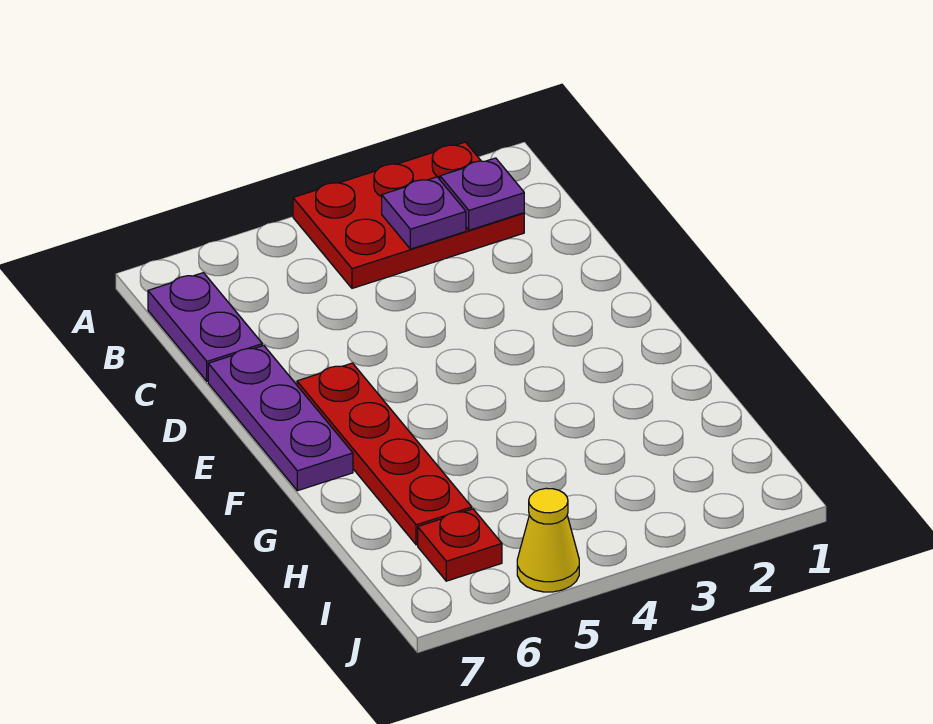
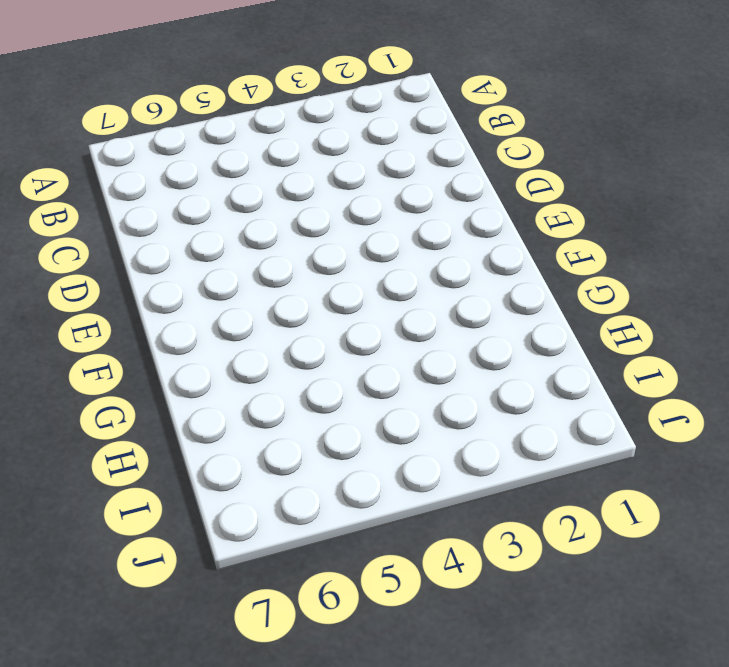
none -> red 2x3 plate [293,142,524,288]
none -> purple 1x2 plate [148,273,262,381]

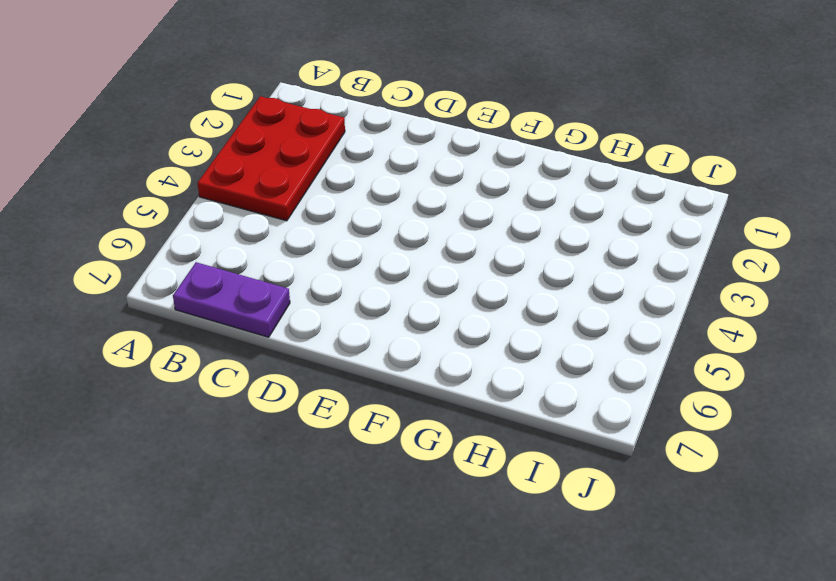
none -> purple 1x3 plate [208,346,353,491]
none -> red 1x4 plate [297,363,472,545]

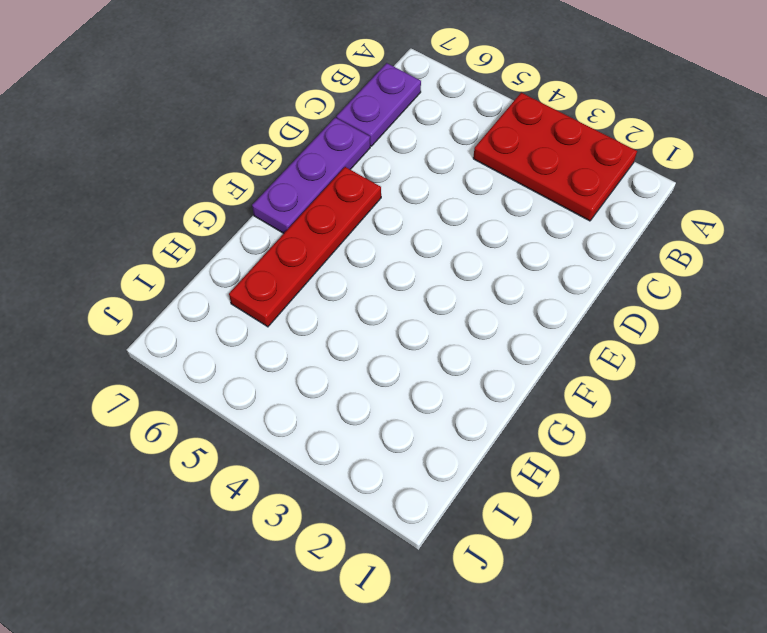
none -> red 1x1 plate [418,509,502,581]
none -> yellow 1x1 cone [517,488,579,592]

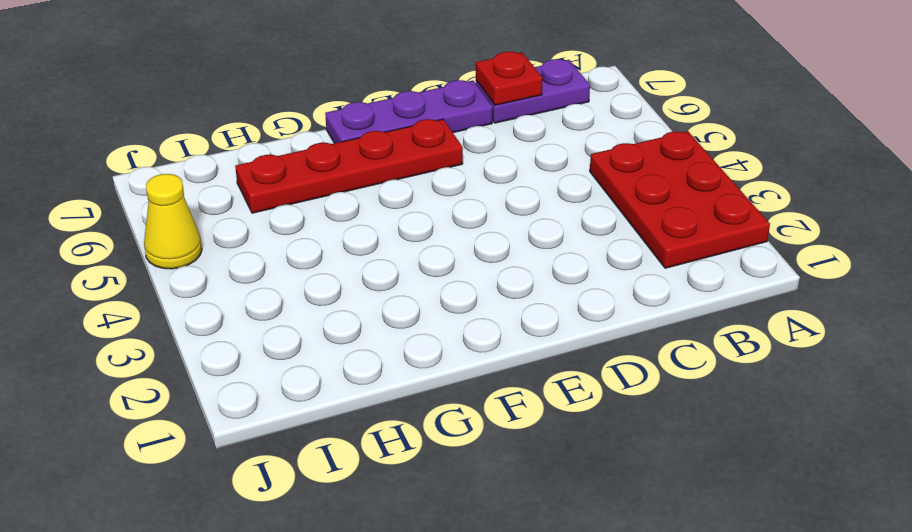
red 1x1 plate [476,52,542,105] -> red 1x1 plate moved to [418,509,502,581]
none -> purple 1x1 plate [440,158,524,230]
none -> purple 1x1 plate [382,177,466,249]

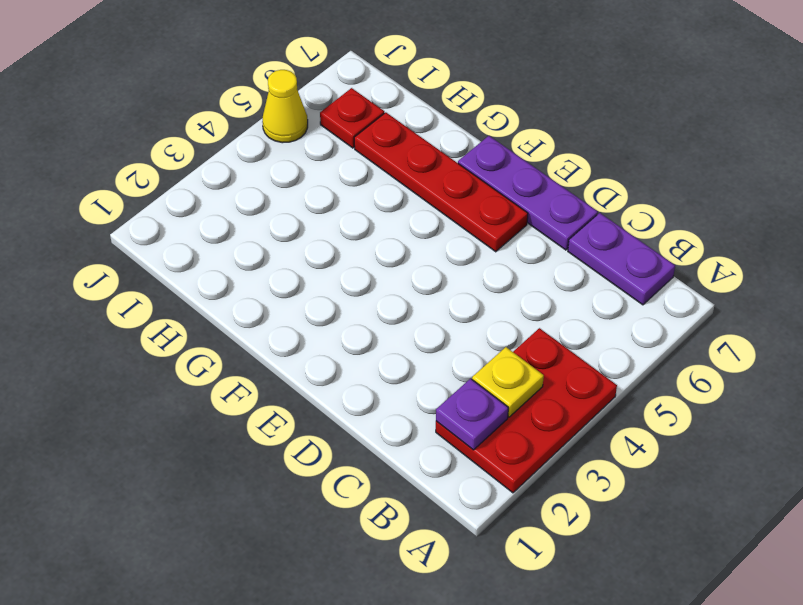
yellow 1x1 plate [472,347,544,417] -> purple 1x1 plate [382,177,466,249]

